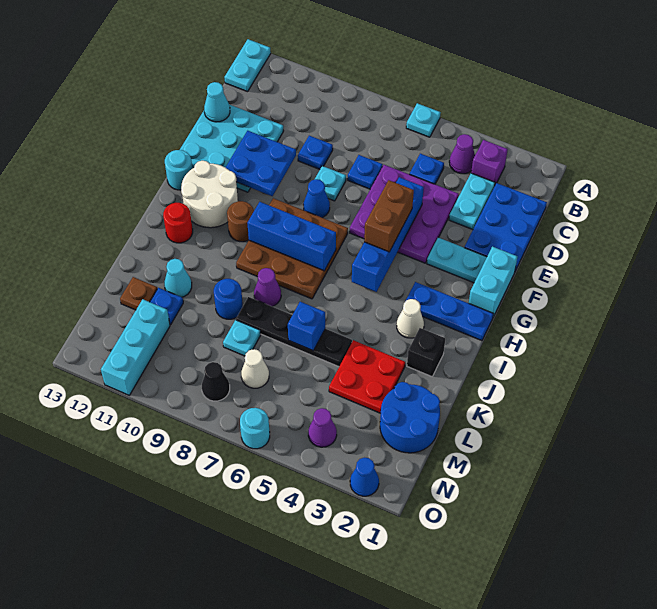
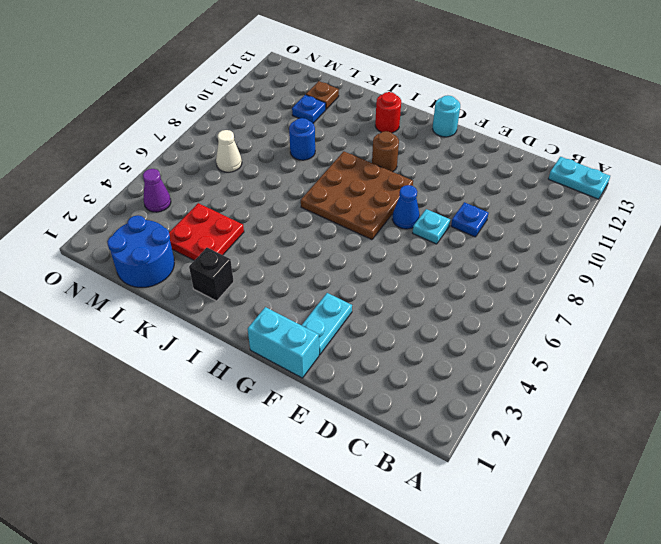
none -> cyan 1x1 plate [406,103,441,137]
none -> purple 1x1 brick [471,140,508,184]
none -> purple 1x1 cone [449,134,475,174]
none -> blue 2x3 plate [464,183,547,271]

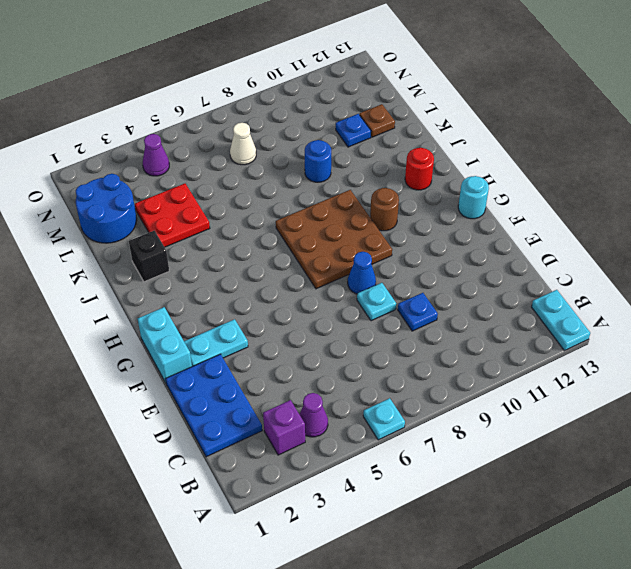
none -> cyan 1x2 plate [449,173,495,230]
none -> blue 1x1 plate [410,154,444,184]
none -> purple 3x3 plate [350,165,459,263]
none -> blue 1x1 plate [348,155,383,189]

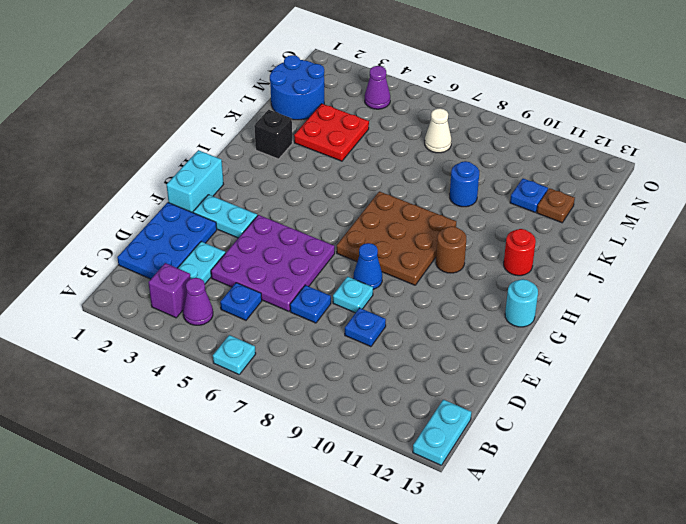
none -> cyan 3x3 plate [180,104,283,192]
none -> white 2x2 round brick [181,161,238,228]
none -> blue 1x3 plate [406,282,493,341]
none -> white 1x1 cone [397,299,424,338]

